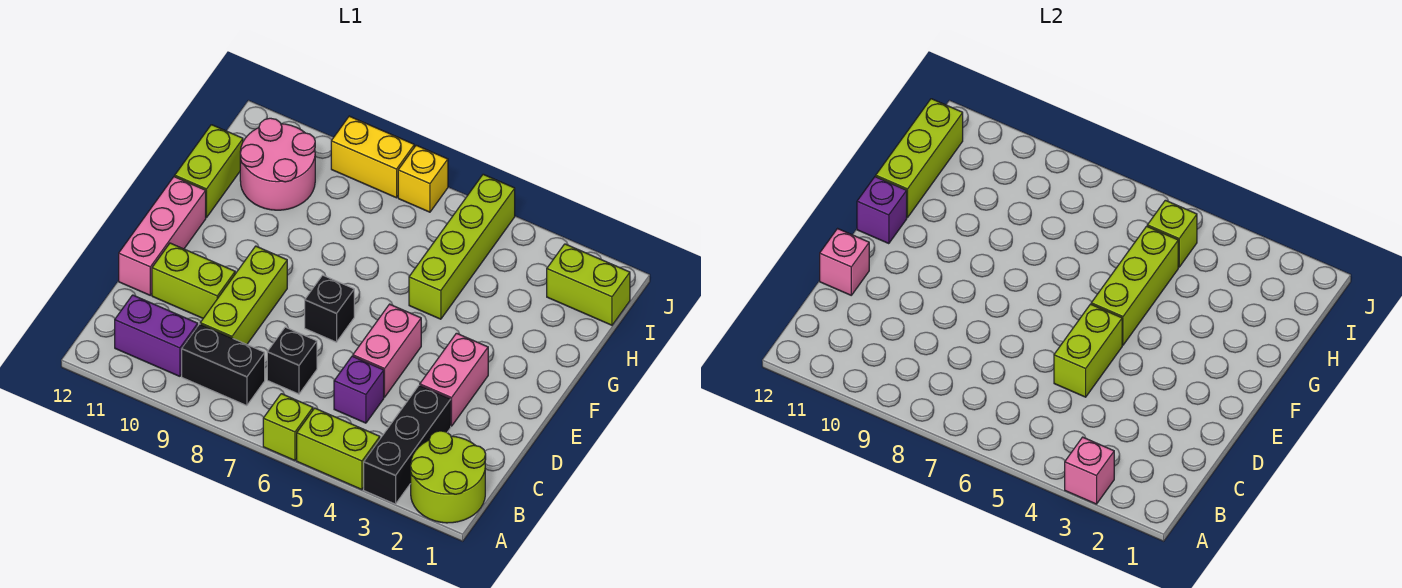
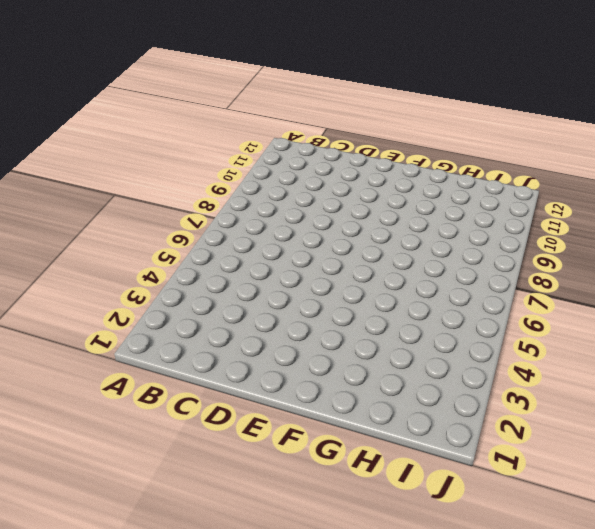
none -> lime 2x2 round brick [410,431,486,523]
none -> black 1x3 brick [364,385,451,504]
none -> lime 1x2 brick [297,408,380,490]

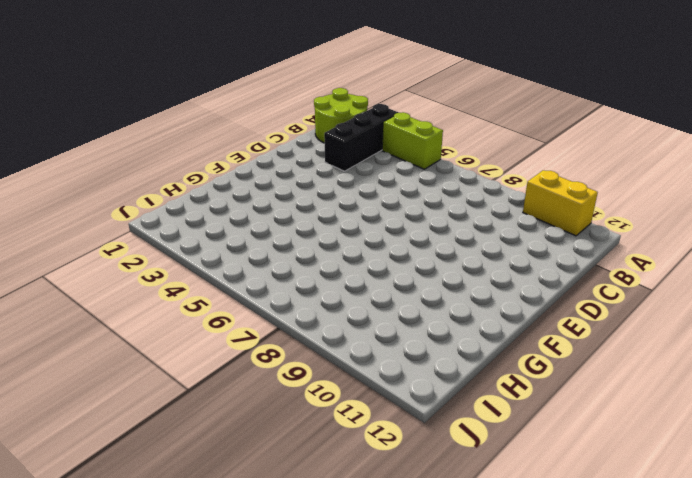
yellow 1x2 brick [523,170,598,236] -> yellow 1x2 brick moved to [331,116,414,198]
none -> lime 1x1 brick [263,394,313,460]
none -> black 1x2 brick [182,324,265,406]
none -> purple 1x2 brick [115,295,198,376]

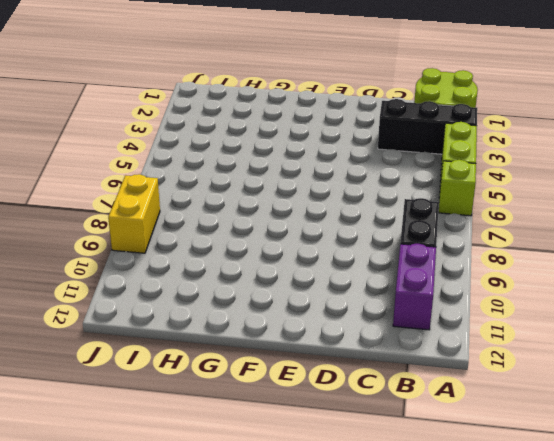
none -> purple 1x1 brick [334,356,384,423]
none -> black 1x1 brick [267,327,317,394]
none -> lime 1x3 brick [200,246,287,344]

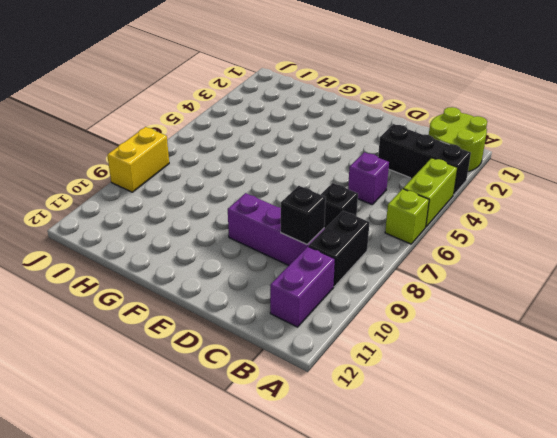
purple 1x3 brick [228,193,324,265] -> lime 1x3 brick [200,246,287,344]
black 1x1 brick [281,186,326,244] -> black 1x1 brick moved to [305,275,354,342]
none -> pink 1x2 brick [420,333,488,426]
none -> pink 1x2 brick [353,304,421,397]
none -> lime 1x2 brick [152,243,235,318]

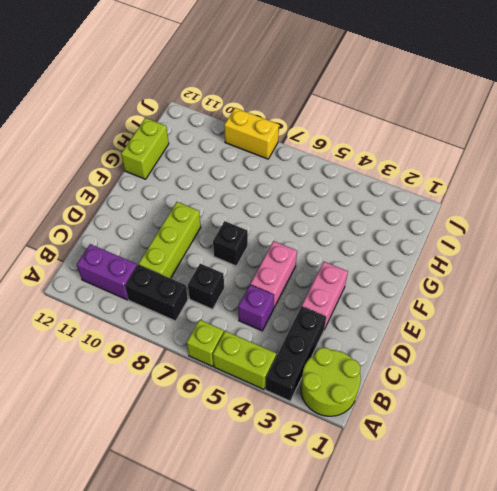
none -> lime 1x2 brick [152,243,235,318]
none -> pink 1x3 brick [119,177,206,295]
none -> lime 1x4 brick [409,174,515,319]

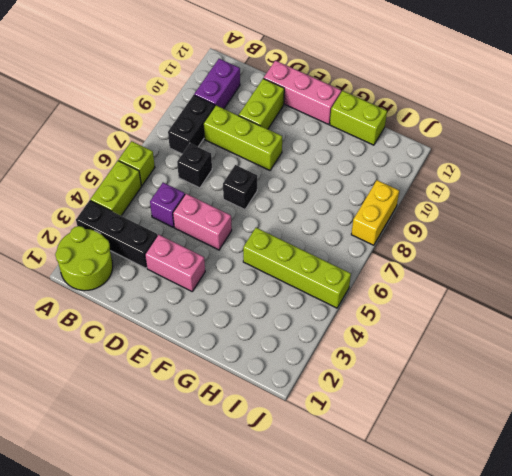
none -> pink 2x2 round brick [240,118,315,210]
none -> lime 1x2 brick [547,244,630,325]
none -> yellow 1x1 brick [398,145,448,212]

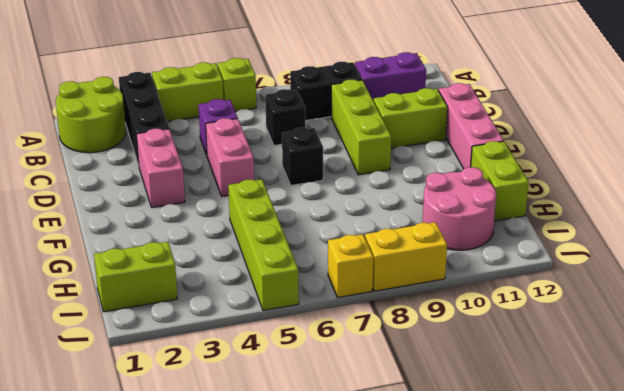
none -> pink 1x1 brick [1065,437,1114,504]
none -> lime 1x2 brick [1054,304,1122,397]
none -> pink 1x1 brick [820,229,869,295]

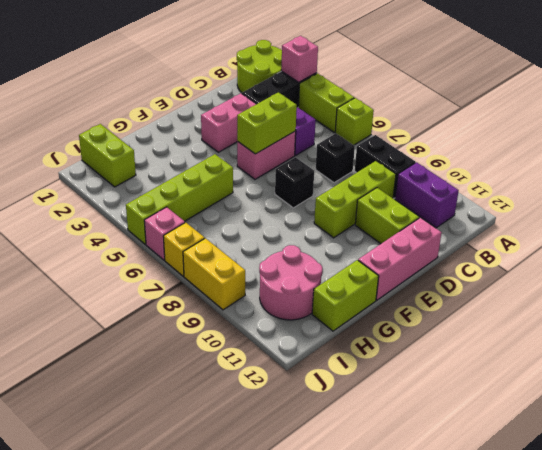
pink 1x1 brick [144,207,185,260] -> pink 1x1 brick moved to [820,229,869,295]
none -> lime 1x3 brick [1091,226,1178,345]
none -> purple 1x1 brick [857,177,907,244]
none -> lime 1x3 brick [876,99,963,218]

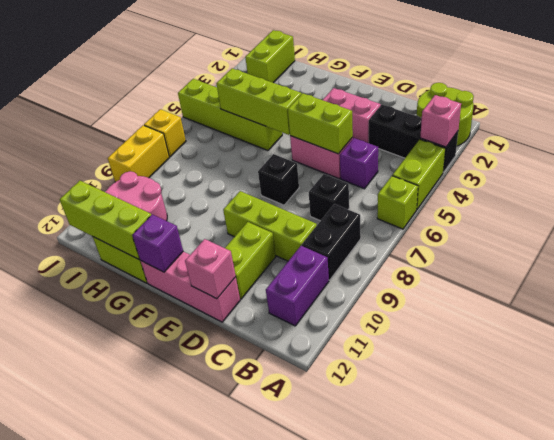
none -> lime 1x1 brick [1147,200,1197,267]

